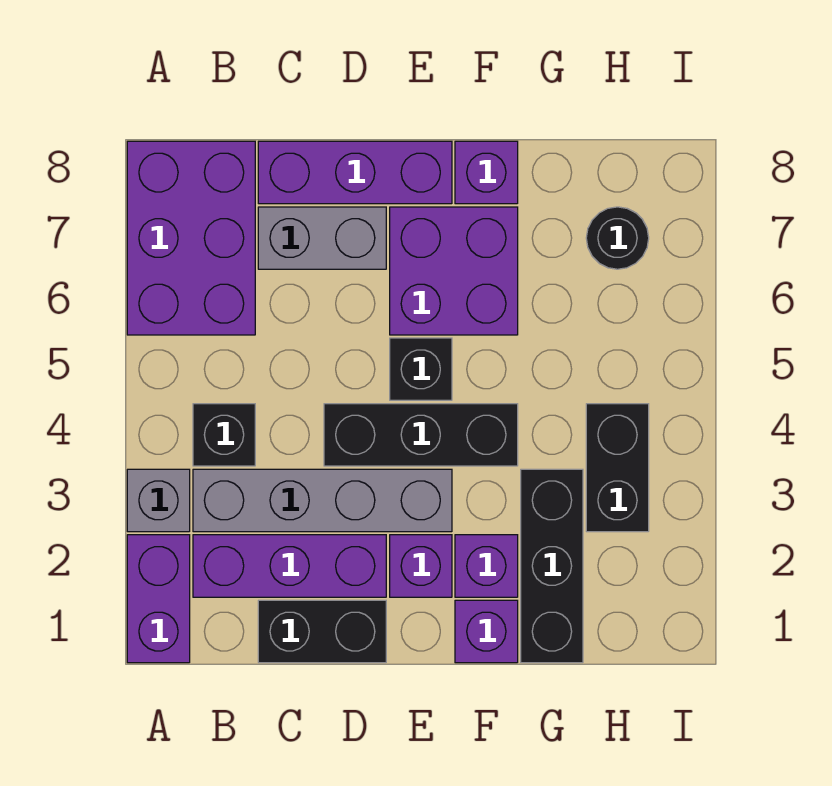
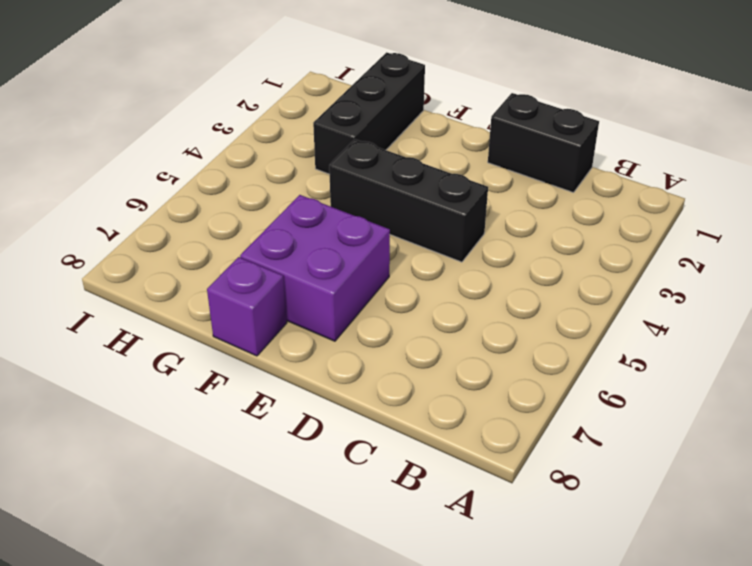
none -> purple 1x2 brick [127,535,190,663]
none -> grey 1x1 brick [127,469,190,532]
none -> purple 2x3 brick [127,141,255,335]

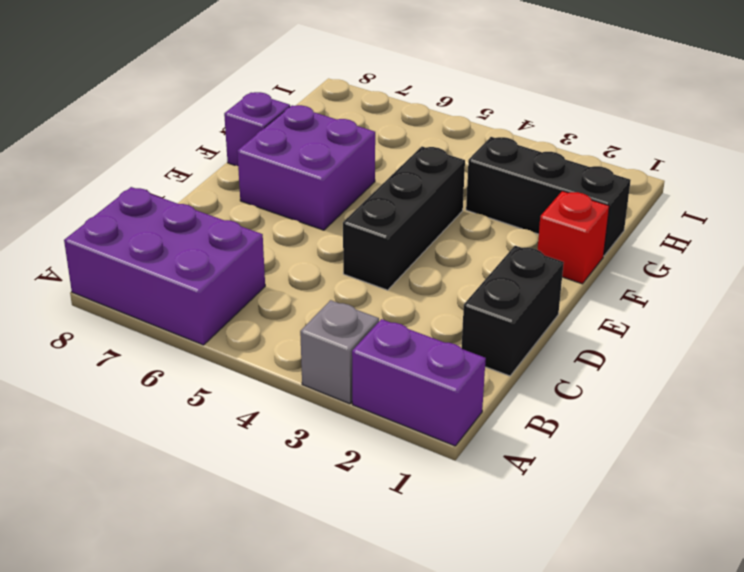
red 1x1 brick [537,191,609,284] -> purple 1x1 brick [455,600,518,663]
none -> purple 1x3 brick [193,535,386,597]
none -> grey 1x4 brick [193,469,452,532]
none -> black 1x1 brick [193,404,255,466]

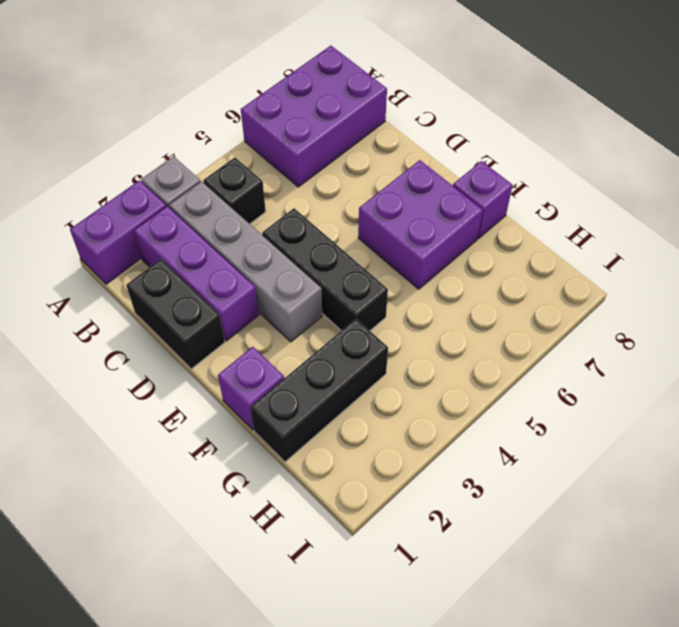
none -> grey 1x2 brick [258,207,386,269]
none -> purple 1x3 brick [258,141,452,204]
none -> purple 1x1 brick [390,535,452,597]

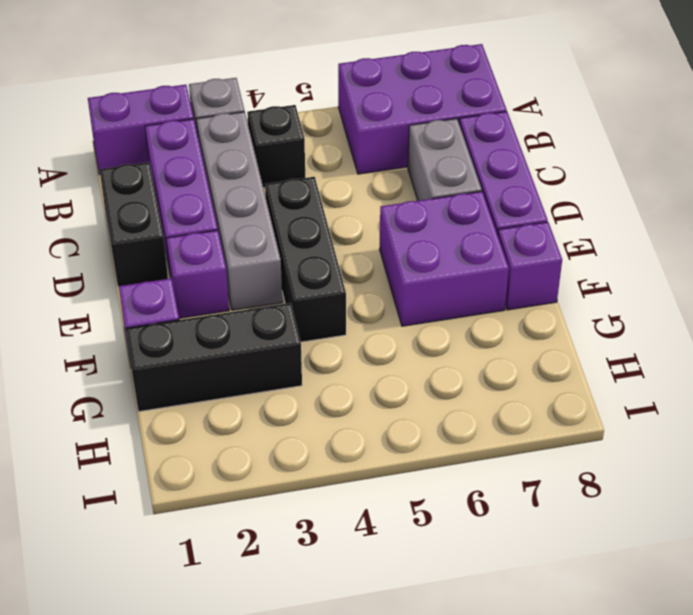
none -> black 1x1 brick [390,338,452,400]
none -> purple 1x1 brick [455,535,518,597]
none -> black 1x2 brick [586,404,649,532]

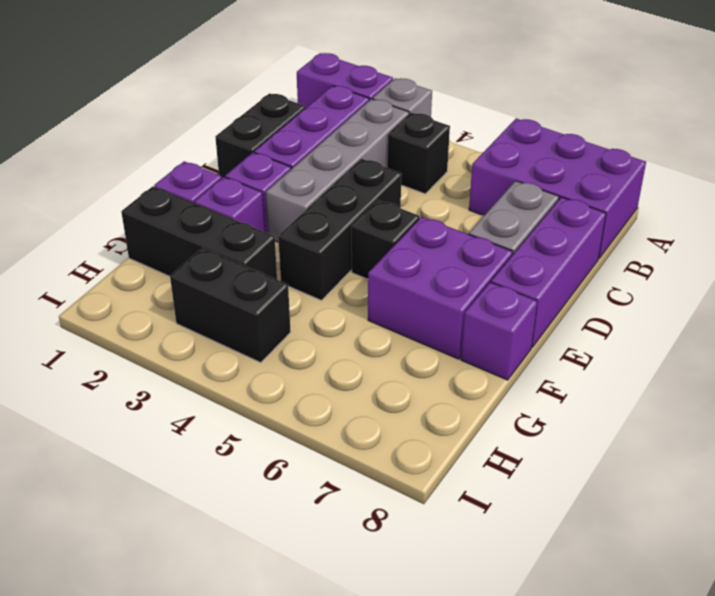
none -> black 1x1 round brick [586,207,649,269]

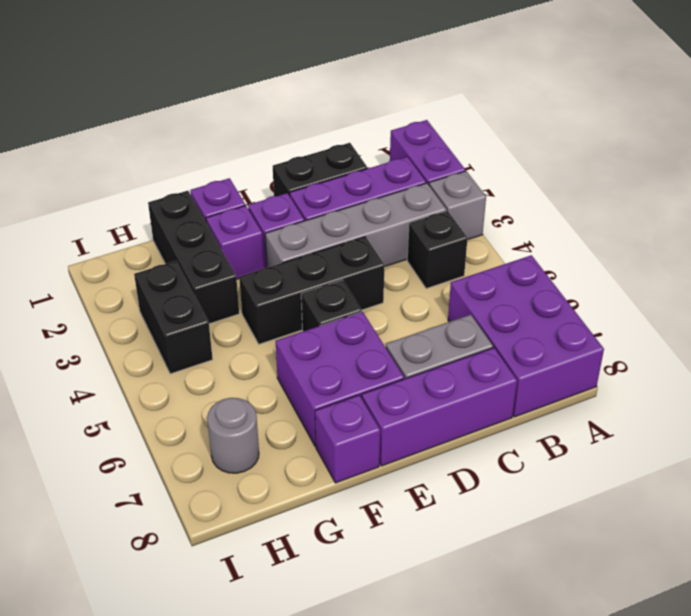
grey 1x1 round brick [207,398,259,473] -> black 1x1 round brick [586,207,649,269]

